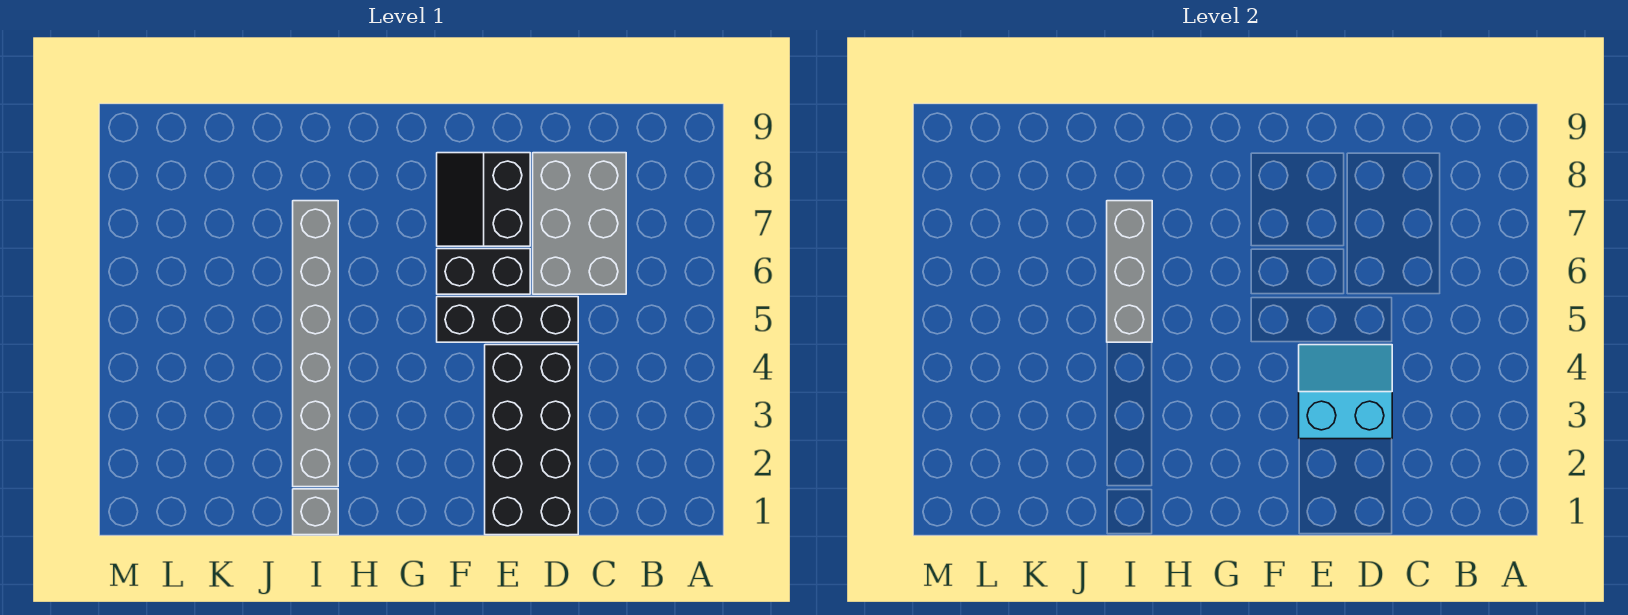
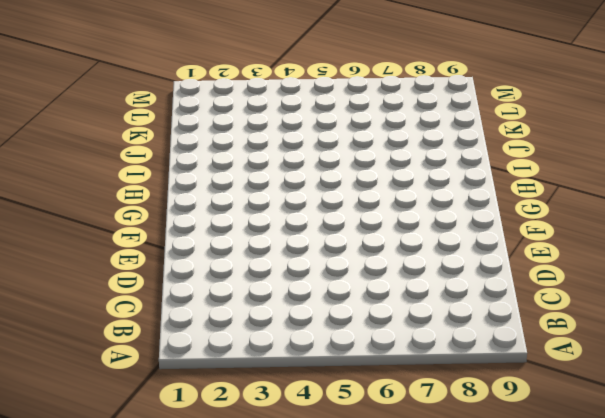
none -> grey 2x3 brick [533,153,626,294]
none -> black 2x4 brick [485,345,578,535]

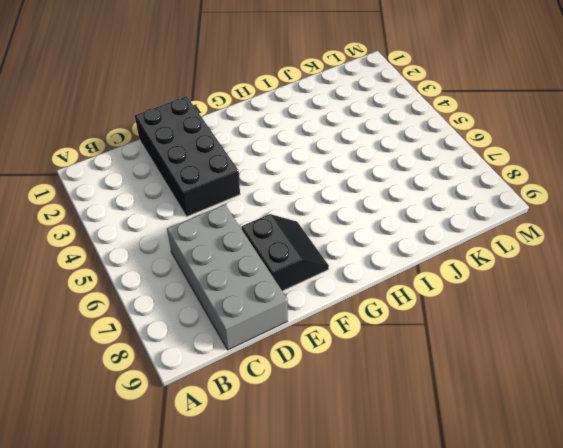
grey 2x4 brick [167,205,288,350] -> grey 2x3 brick [533,153,626,294]
none -> black 1x3 brick [437,297,578,342]
none -> black 1x2 brick [437,249,530,294]

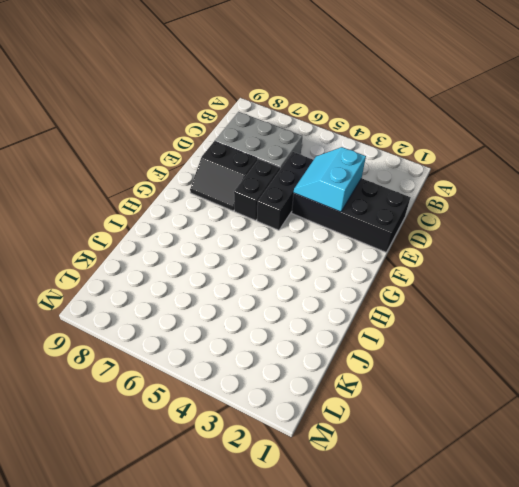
none -> grey 1x1 brick [293,489,338,535]
none -> grey 1x6 brick [293,201,338,487]

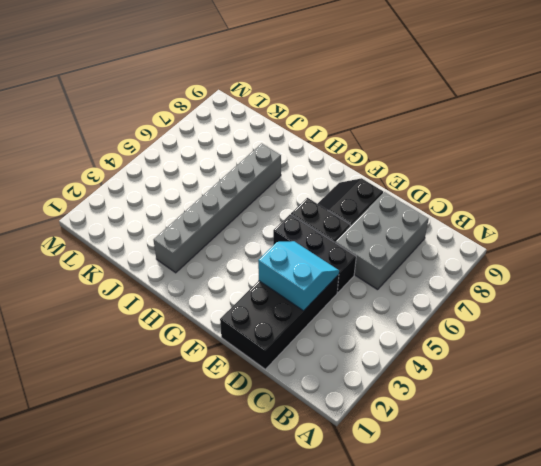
none -> grey 1x1 brick [293,489,338,535]
none -> grey 1x3 brick [1107,201,1152,342]

